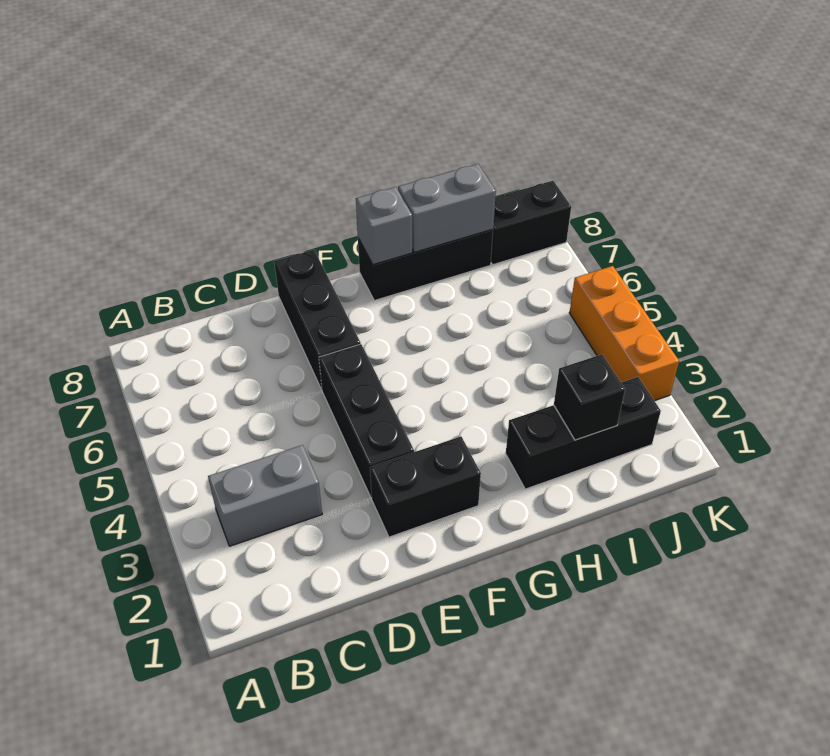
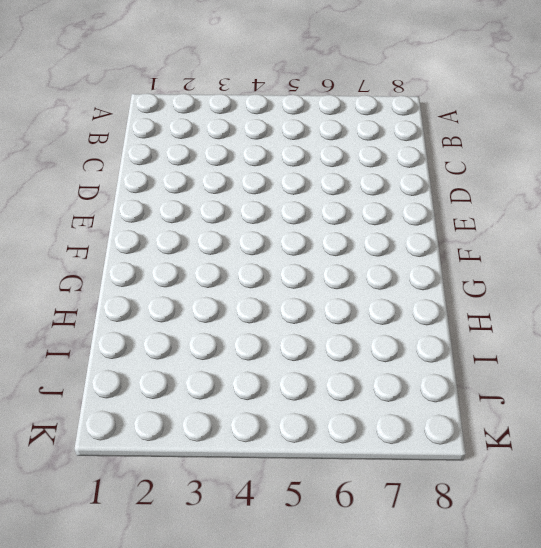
none -> grey 1x2 brick [208,445,322,546]
none -> black 1x2 brick [370,437,481,537]

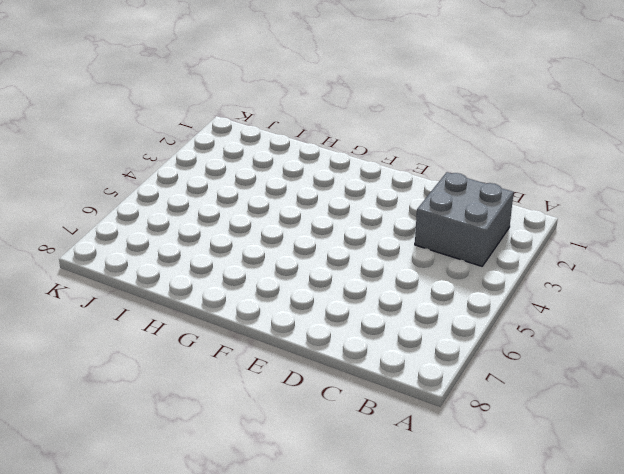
grey 2x2 brick [415,172,514,266] -> grey 1x2 brick [208,445,322,546]
none -> black 1x2 brick [370,437,481,537]
none -> black 1x3 brick [319,344,414,498]

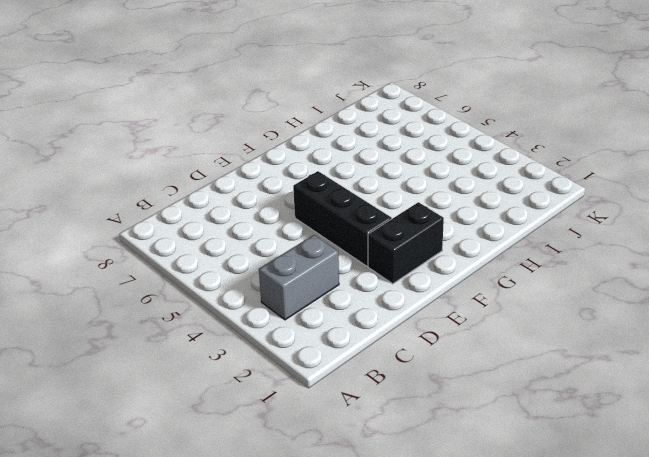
none -> black 1x3 brick [274,250,361,390]
none -> black 1x3 brick [358,229,493,300]

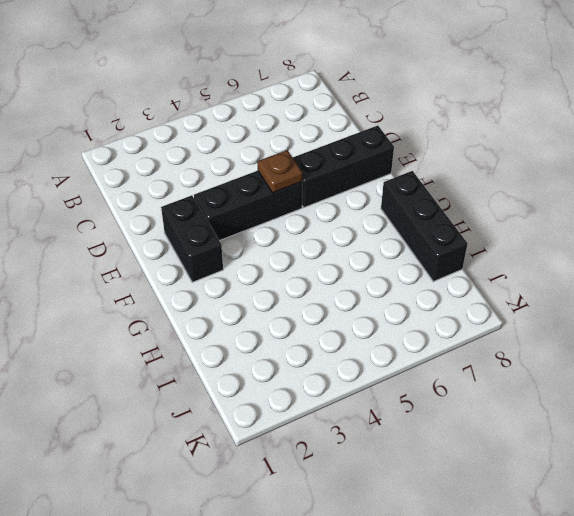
brown 1x1 plate [257,150,303,193] -> none
none -> grey 1x2 brick [208,445,322,546]
none -> black 1x3 brick [506,377,661,489]

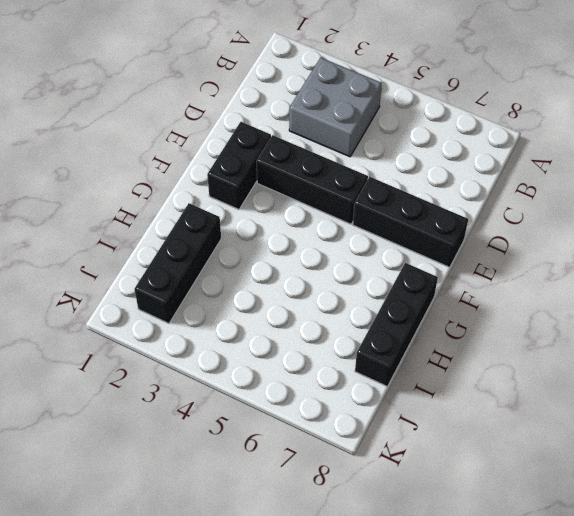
grey 2x2 brick [289,58,382,157] -> grey 1x2 brick [208,445,322,546]
none -> black 1x2 brick [491,181,571,265]
none -> orange 1x3 brick [569,266,679,401]

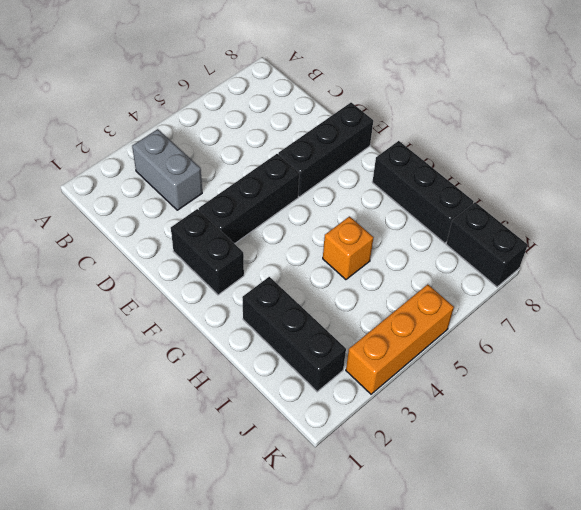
orange 1x1 brick [323,216,374,280] -> none
none -> grey 1x1 brick [356,187,412,265]
none -> grey 1x2 brick [398,164,496,252]

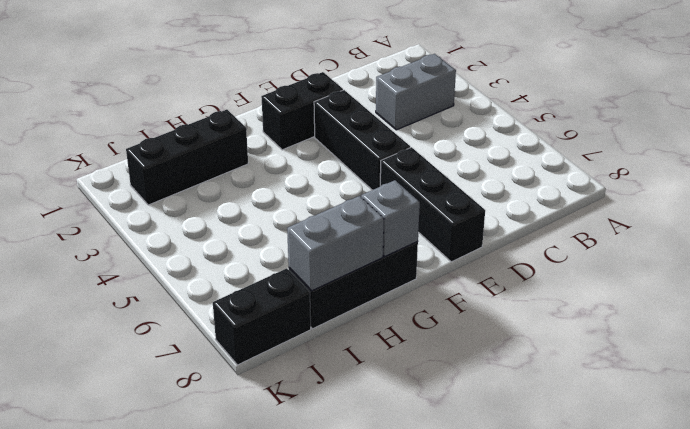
none -> orange 1x3 brick [569,266,679,401]
none -> black 1x1 brick [554,354,625,440]

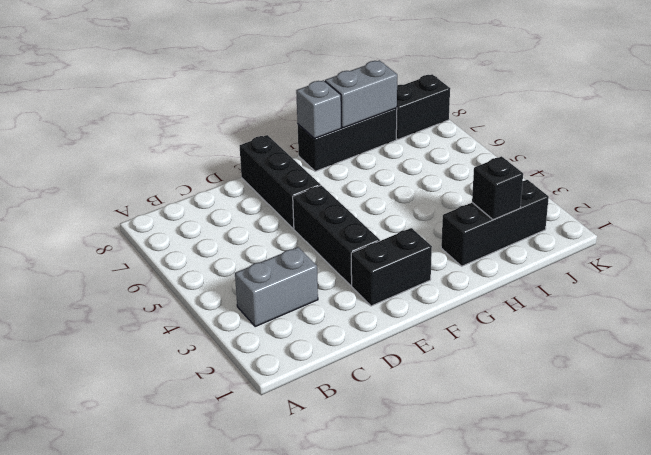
none -> orange 1x3 brick [569,266,679,401]

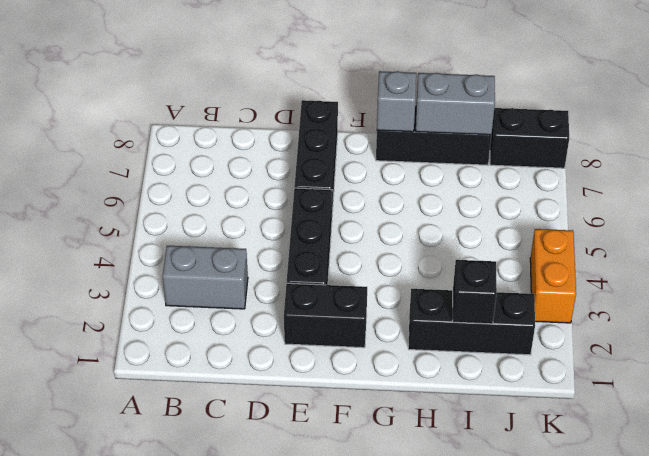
orange 1x2 brick [530,229,576,323] -> orange 1x3 brick [569,266,679,401]

